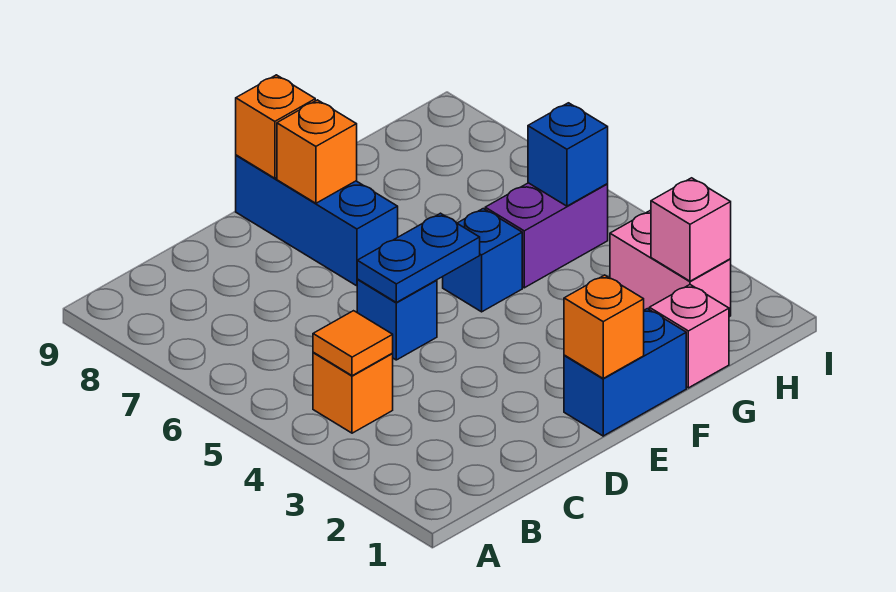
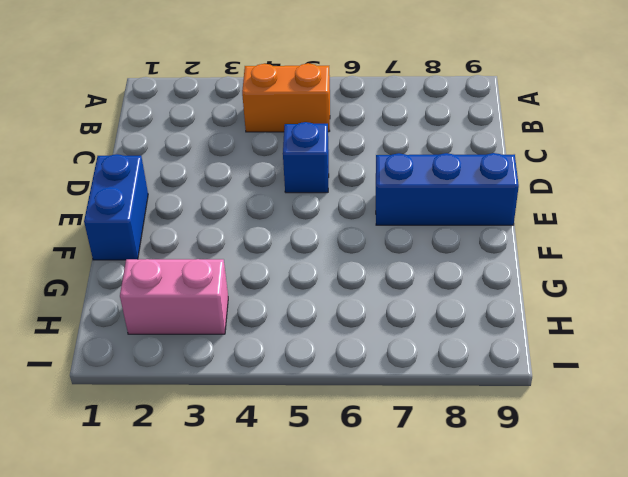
orange 1x2 brick [242,63,330,132] -> orange 1x1 brick [313,352,393,433]
none -> blue 1x1 brick [443,209,522,312]
none -> pink 1x1 brick [649,285,729,388]
none -> purple 1x2 brick [485,183,608,288]

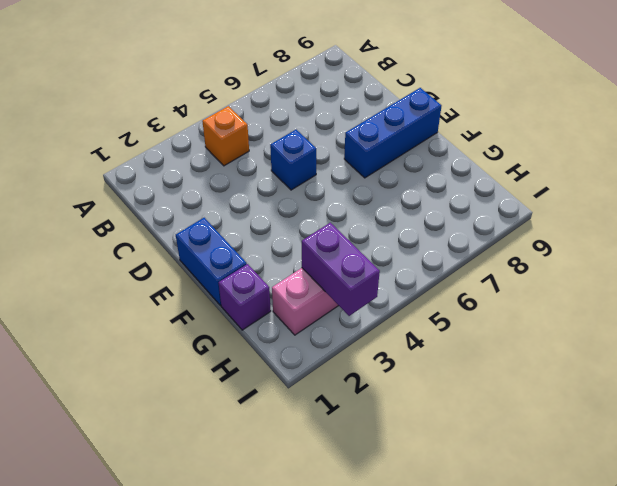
purple 1x1 brick [219,264,271,330] -> pink 1x1 brick [649,285,729,388]
purple 1x2 brick [302,223,380,316] -> purple 1x2 brick moved to [485,183,608,288]
none -> blue 1x1 brick [443,209,522,312]
none -> orange 1x1 tile [313,311,393,376]
none -> blue 1x2 plate [357,213,480,302]

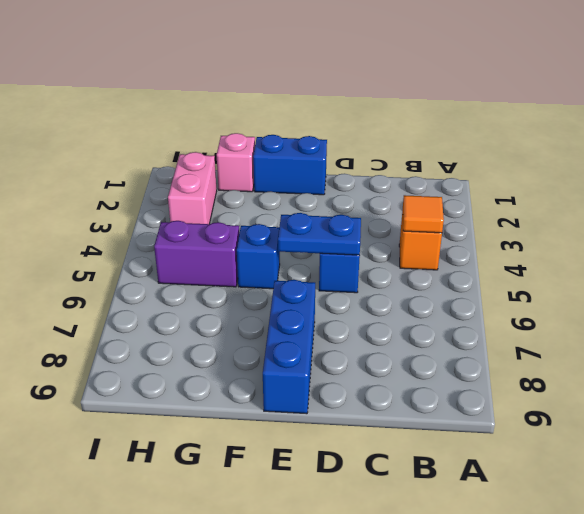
none -> orange 1x1 brick [564,275,644,378]
none -> orange 1x1 brick [277,100,357,203]
none -> orange 1x1 brick [236,75,315,178]

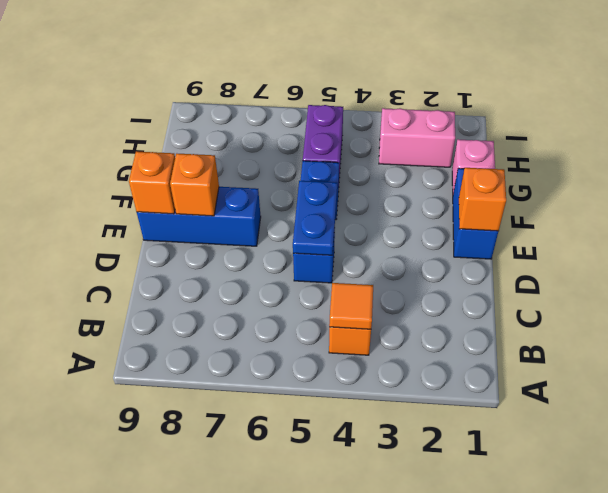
none -> pink 1x1 brick [651,178,731,281]
none -> blue 1x1 brick [528,103,608,206]

